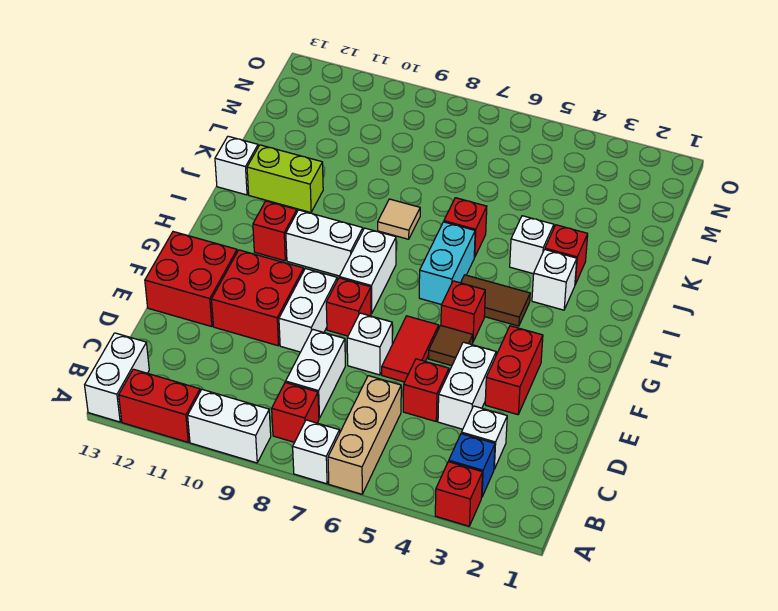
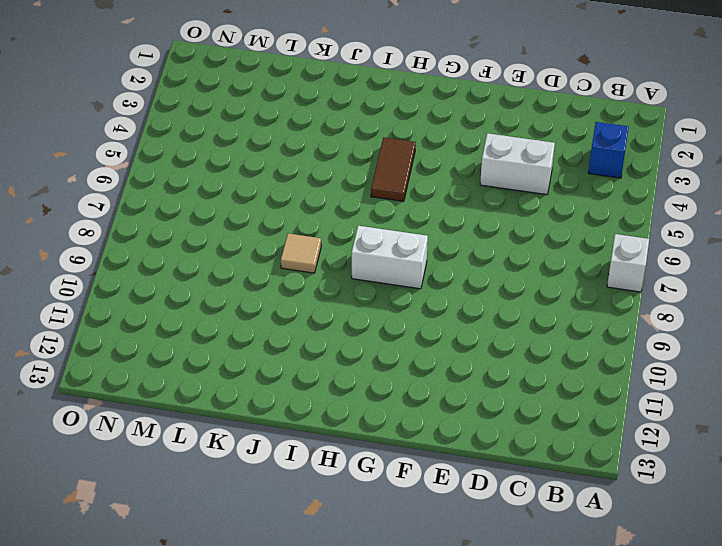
none -> red 1x1 brick [435,462,483,526]
none -> tan 1x3 brick [328,376,401,494]
none -> white 1x2 brick [188,390,271,463]
none -> red 1x2 brick [119,369,200,442]

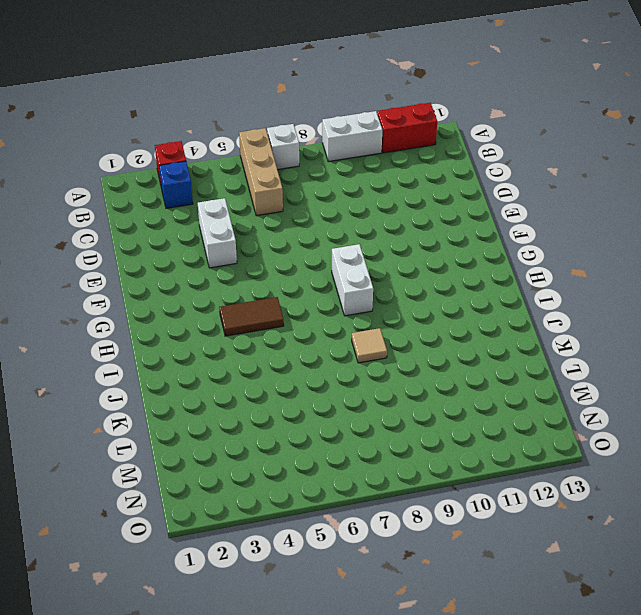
none -> white 1x2 brick [85,333,149,422]
none -> red 1x1 brick [272,382,319,442]
none -> white 1x1 brick [461,406,507,469]
none -> white 1x2 brick [286,329,345,418]

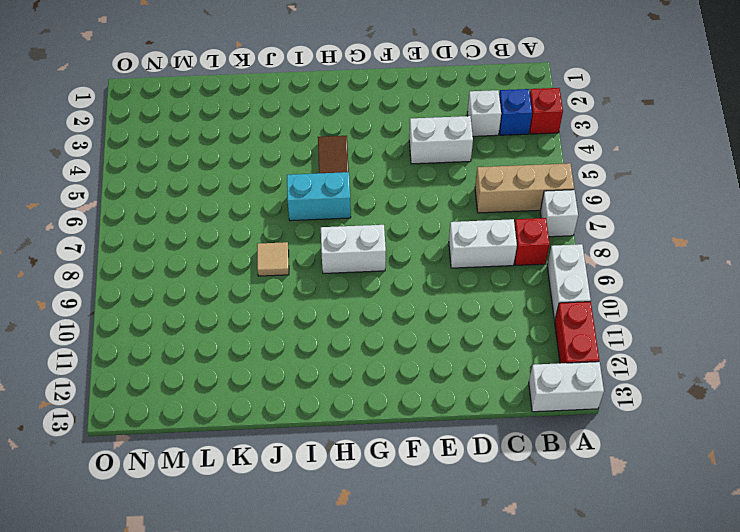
none -> red 1x1 brick [403,359,449,421]
none -> red 1x2 brick [485,326,543,415]
none -> red 1x2 tile [382,316,439,382]
none -> white 1x1 brick [347,313,392,375]

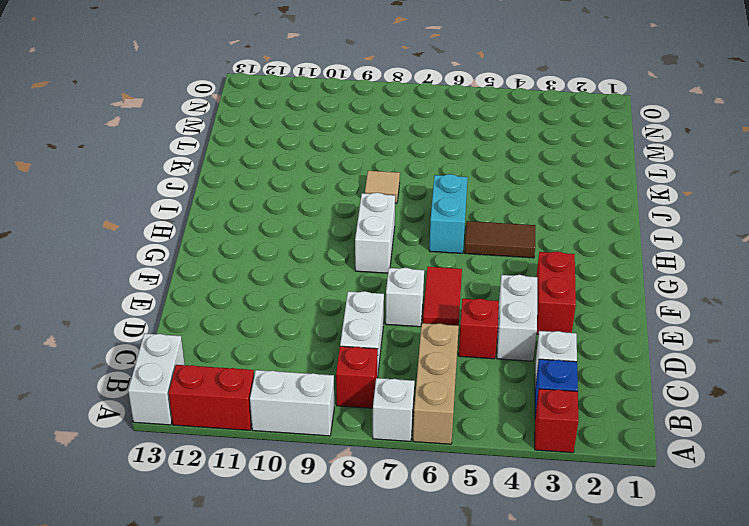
none -> white 1x2 brick [279,269,337,352]
none -> red 2x2 brick [211,250,304,346]
none -> red 2x2 brick [145,232,237,327]
none -> brown 1x1 tile [428,325,473,366]

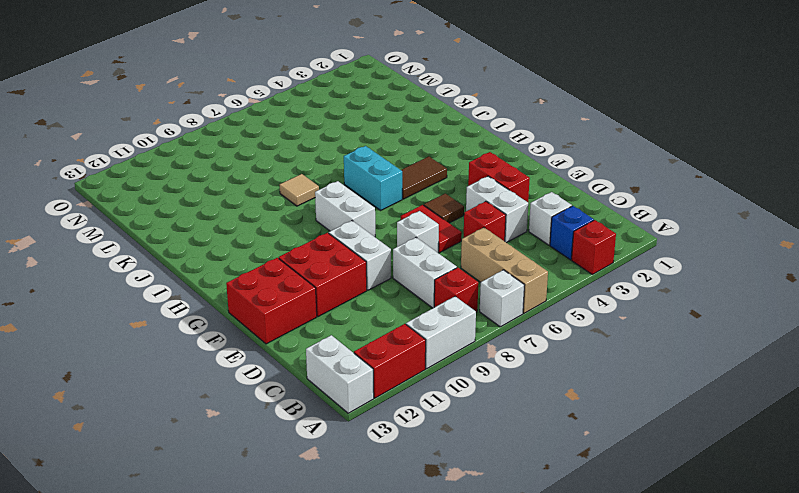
none -> red 1x1 brick [326,278,371,336]
none -> red 1x1 brick [441,281,485,341]
none -> white 1x2 brick [286,210,363,276]
none -> red 1x1 brick [253,201,297,261]

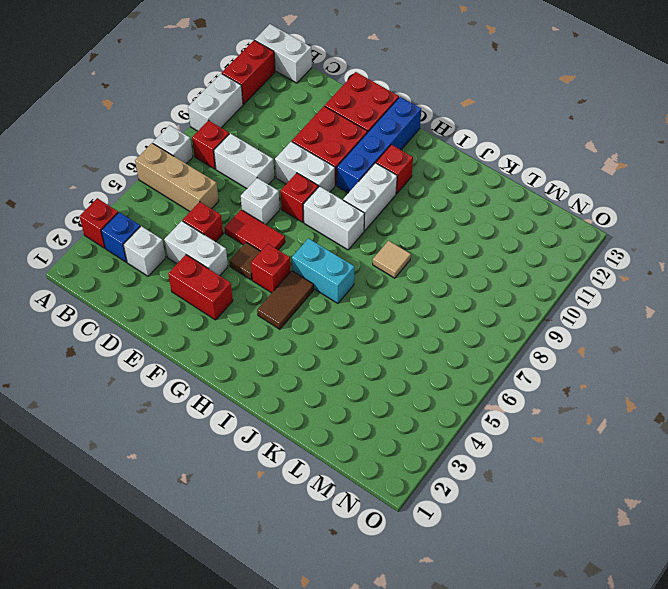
blue 1x4 brick [337,97,421,193] -> none
none -> white 1x1 brick [532,250,577,310]
none -> red 1x1 brick [545,225,588,284]
none -> white 1x1 brick [510,216,554,274]
none -> red 1x1 brick [444,198,487,257]

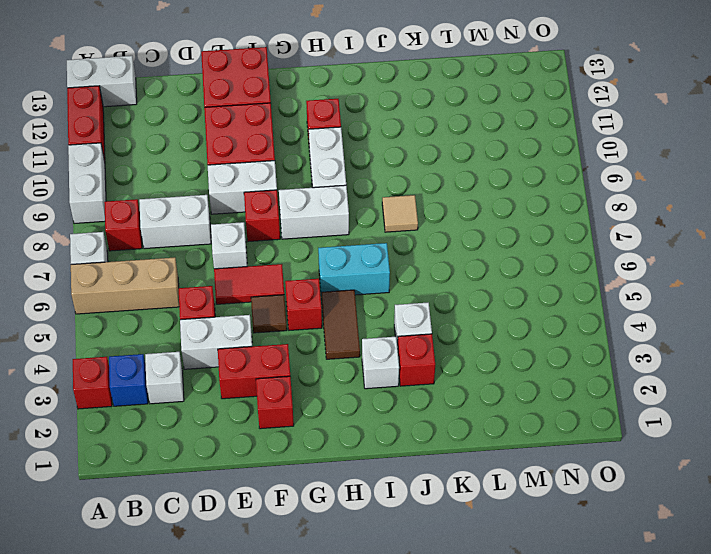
red 1x1 brick [256,376,294,429] -> red 1x1 brick moved to [444,198,487,257]
none -> lime 1x2 brick [247,145,323,212]
none -> white 1x1 brick [215,136,258,195]

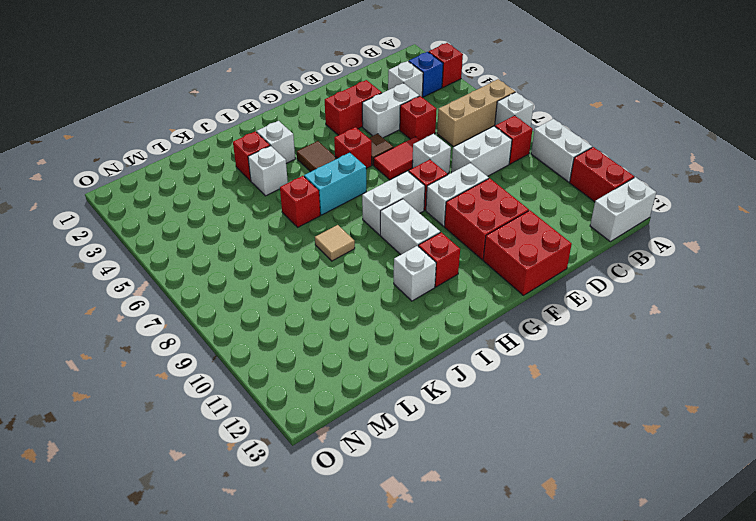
white 1x1 brick [394,246,436,301] -> white 1x1 brick moved to [215,136,258,195]
none -> lime 1x2 brick [247,145,323,212]

